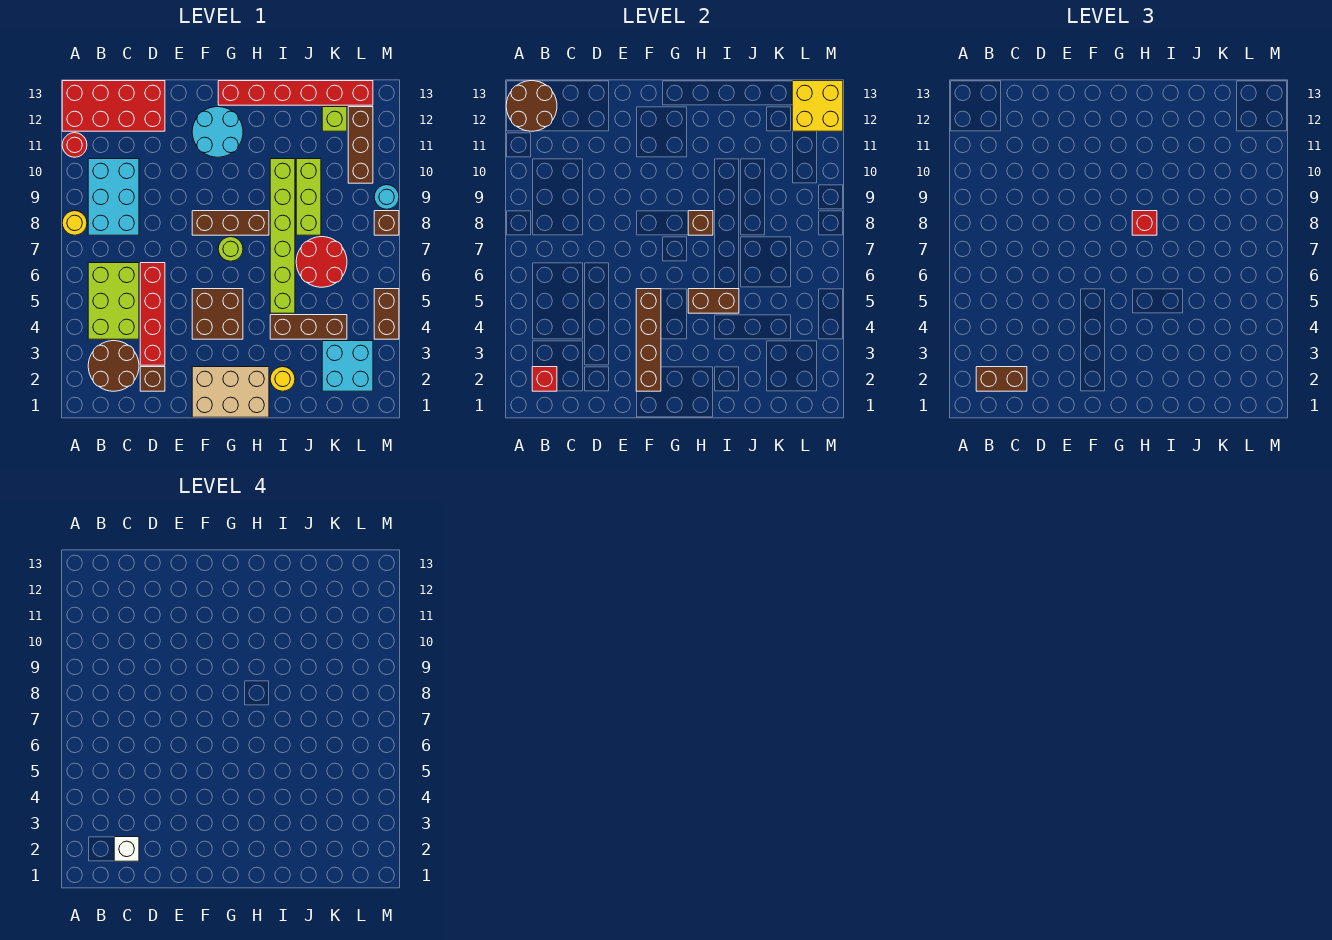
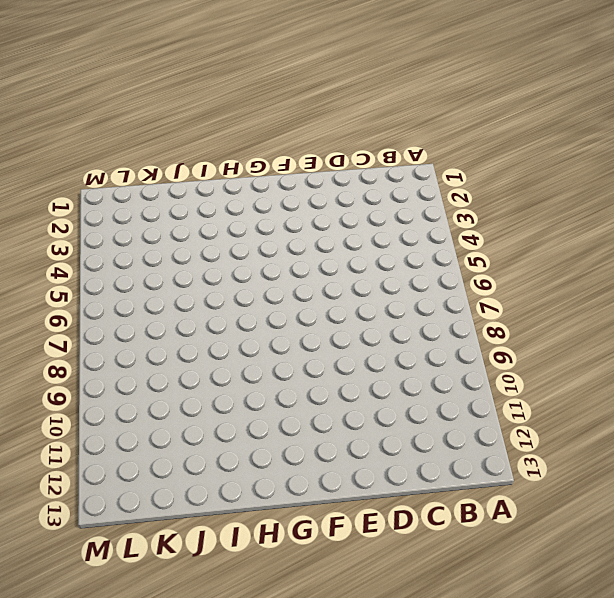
none -> yellow 1x1 round brick [62,211,87,235]
none -> red 1x1 round brick [62,133,87,157]
none -> red 2x4 brick [62,81,165,131]
none -> brown 2x2 round brick [88,341,139,391]

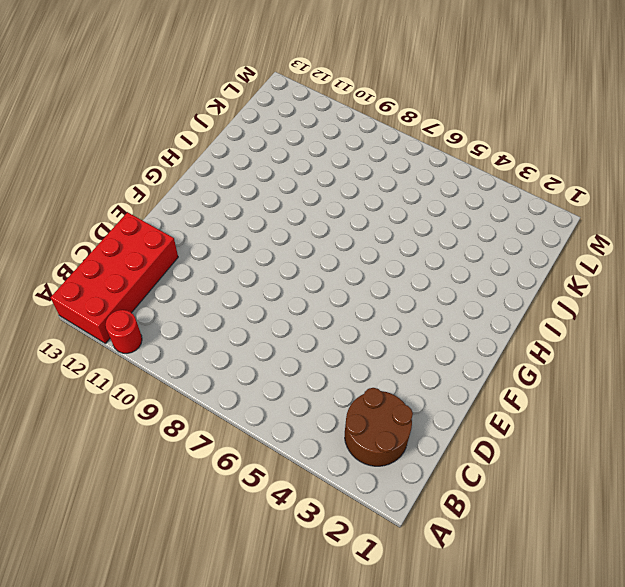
none -> yellow 1x1 round brick [62,211,87,235]
none -> lime 2x3 brick [88,263,139,339]
none -> cyan 2x3 brick [88,159,139,235]
none -> brown 1x1 brick [140,367,165,391]

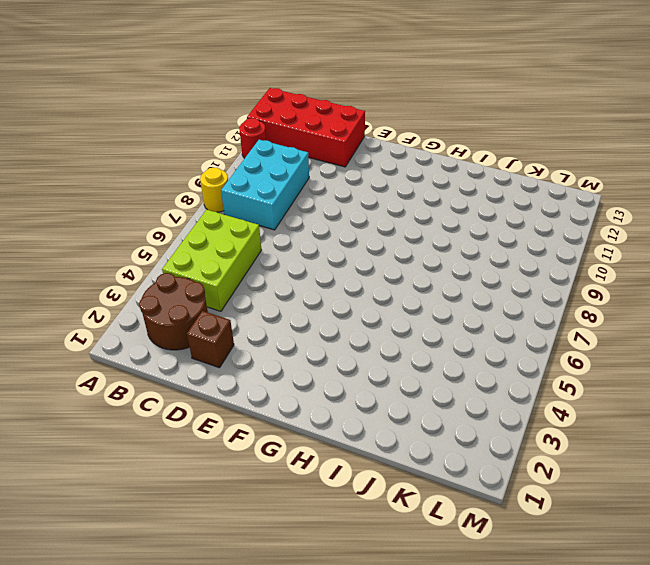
none -> red 1x4 brick [140,263,165,365]
none -> tan 2x3 brick [192,367,269,417]
none -> brown 2x2 brick [192,289,243,339]
none -> brown 1x3 brick [192,211,269,235]

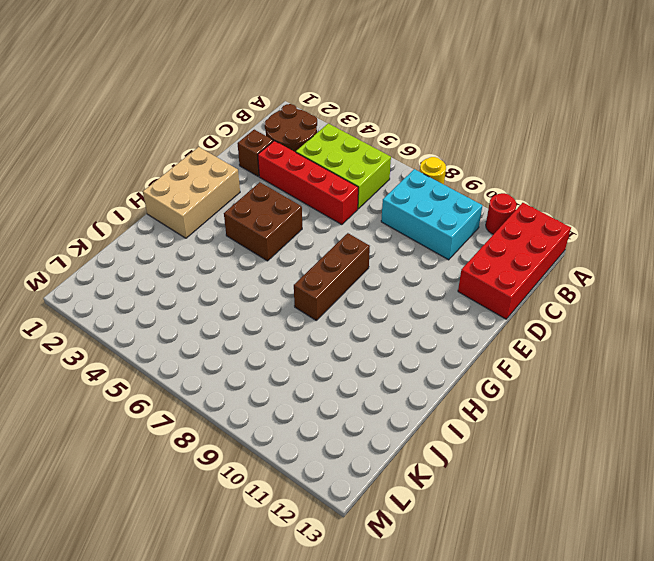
none -> cyan 2x2 round brick [192,107,243,157]
none -> lime 1x1 round brick [218,237,243,261]
none -> red 1x6 brick [218,81,373,105]
none -> yellow 1x1 round brick [270,367,295,391]

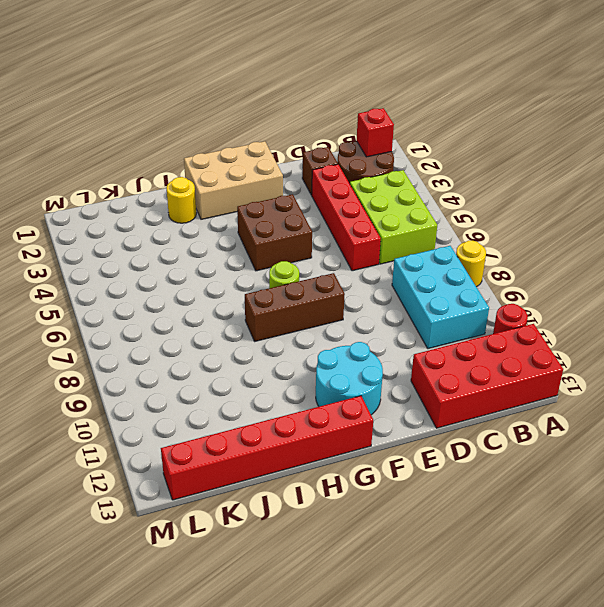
none -> brown 1x3 brick [270,315,347,339]
none -> lime 1x6 brick [270,159,295,313]
none -> red 2x2 round brick [296,237,347,287]
none -> lime 1x3 brick [296,159,321,235]

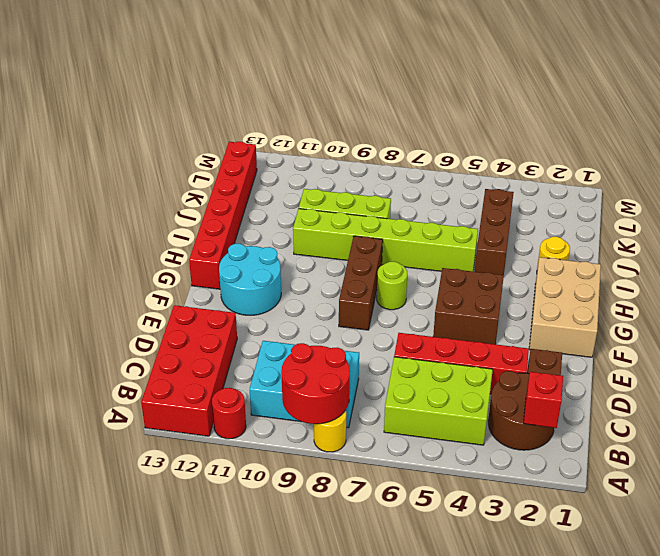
red 2x2 round brick [281,343,350,424] -> red 2x2 round brick moved to [296,237,347,287]
none -> cyan 2x2 brick [322,341,373,391]
none -> lime 1x1 brick [322,107,347,131]
none -> brown 1x3 brick [348,107,373,183]
none -> brown 1x2 brick [374,289,399,339]

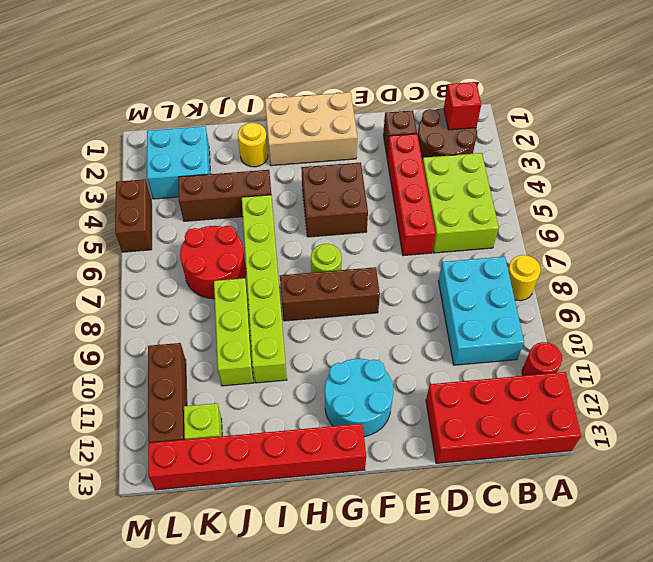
none -> brown 1x1 brick [374,211,399,235]
none -> cyan 1x1 round brick [374,185,399,209]
none -> brown 2x2 round brick [506,81,557,131]
none -> brown 1x4 brick [636,289,661,391]

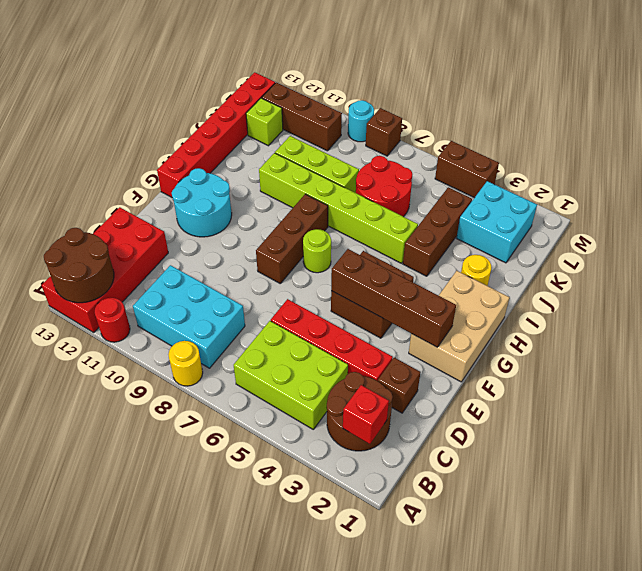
none -> brown 1x2 brick [688,289,739,313]
none -> brown 1x1 brick [688,211,713,235]
none -> yellow 2x2 brick [792,81,843,131]
none -> brown 1x2 brick [976,367,1027,391]

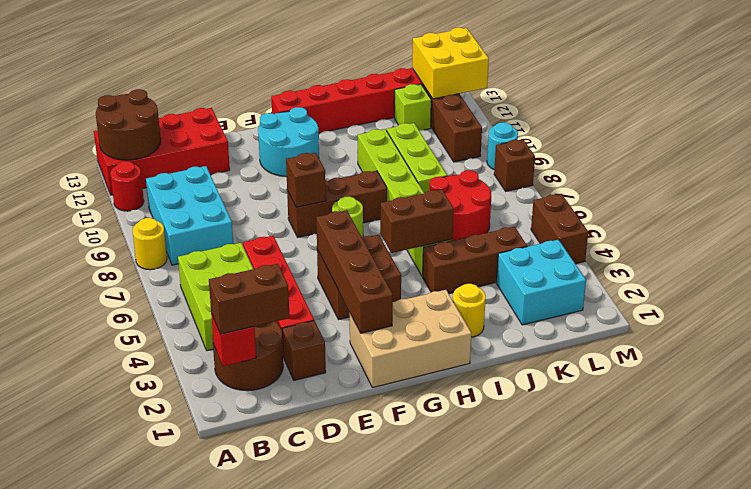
brown 1x1 brick [286,153,326,207] -> brown 1x1 brick moved to [688,211,713,235]
none -> red 1x1 brick [1132,211,1157,235]
none -> white 1x1 brick [114,837,139,861]

